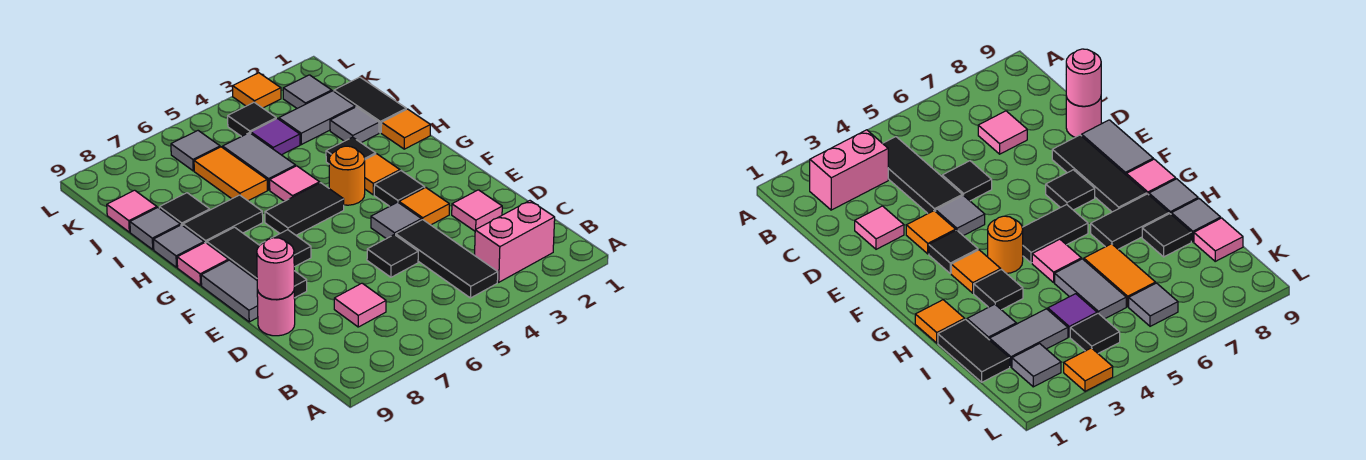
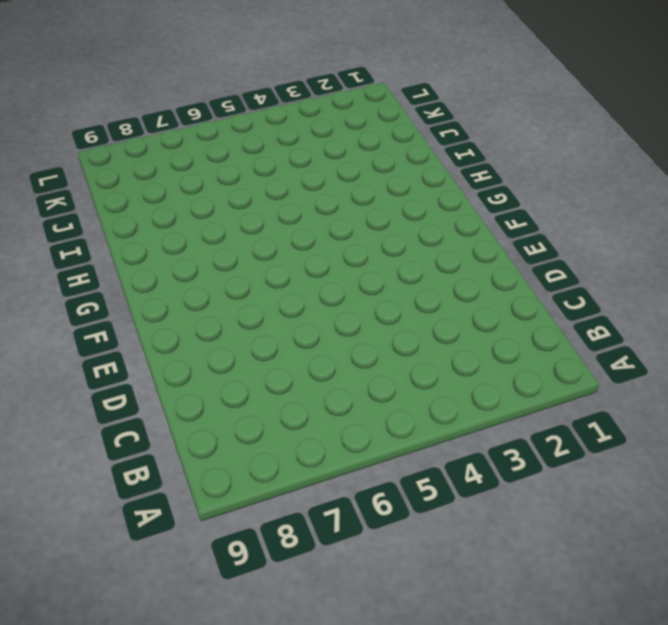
none -> pink 1x2 brick [475,201,555,282]
none -> black 1x3 tile [396,220,498,298]
none -> pink 1x1 tile [334,283,386,327]
none -> pink 1x1 tile [452,190,502,231]

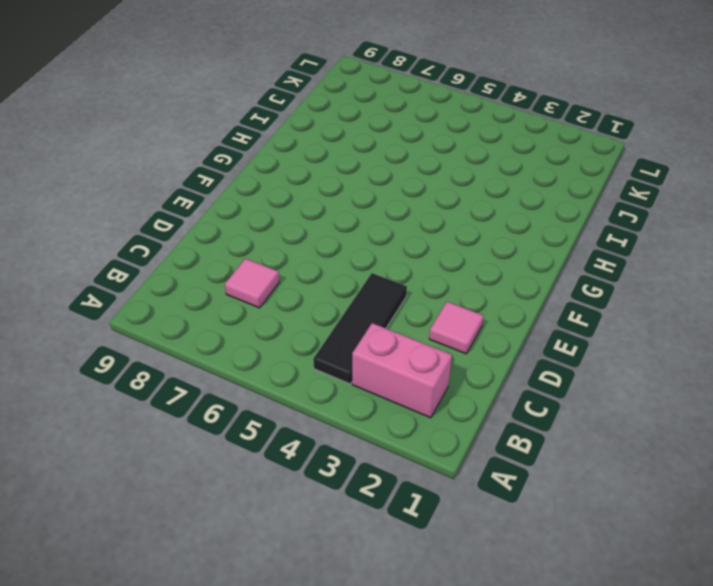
none -> black 1x1 tile [367,235,418,277]
none -> pink 1x1 round brick [257,290,295,336]
none -> orange 1x1 tile [399,187,449,225]
none -> grey 1x1 tile [371,202,421,239]

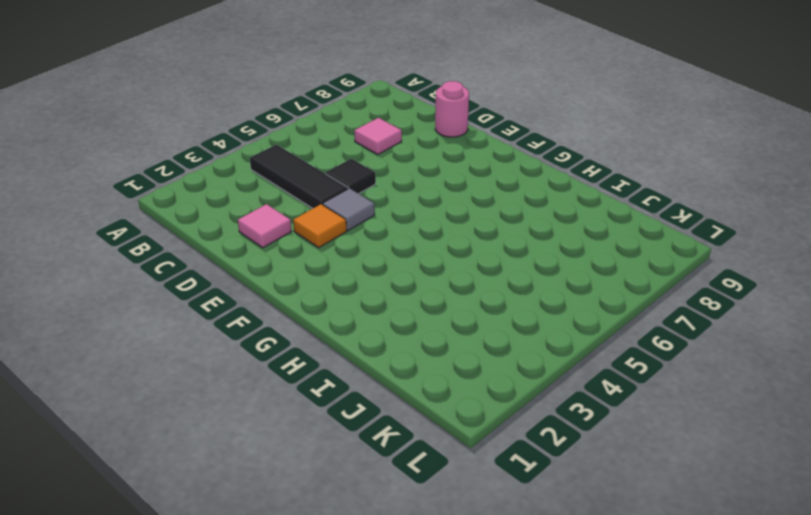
none -> pink 1x2 brick [475,201,555,282]
none -> black 1x3 tile [207,227,307,298]
none -> grey 1x2 tile [201,260,258,322]
none -> black 1x1 tile [374,171,425,206]

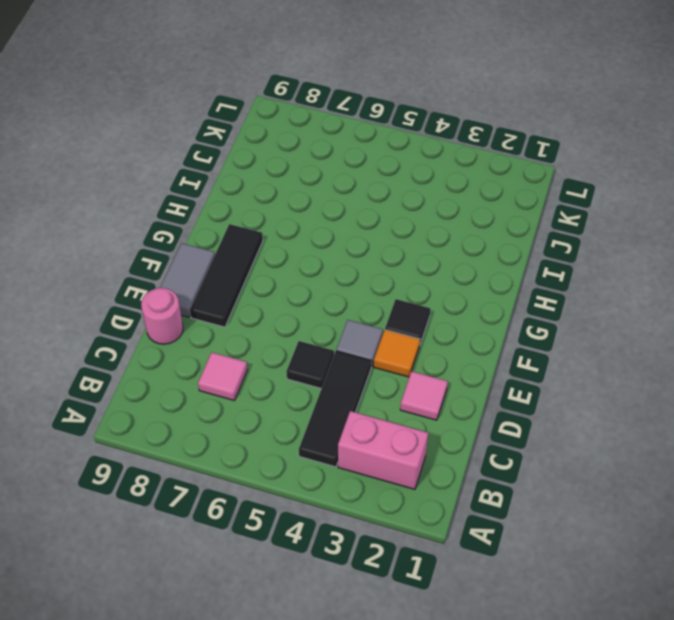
none -> black 1x1 tile [260,230,311,267]
none -> orange 1x1 tile [365,154,400,195]
none -> orange 1x1 round brick [329,146,365,205]
none -> black 1x2 tile [265,183,344,235]

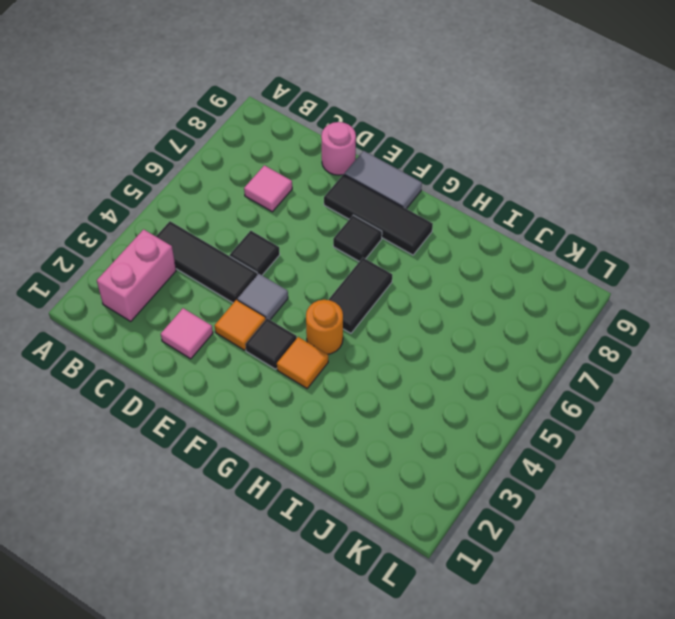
none -> pink 1x1 tile [177,242,228,285]
none -> orange 1x1 tile [381,109,430,149]
none -> black 1x1 tile [326,137,376,164]
none -> pink 1x1 tile [270,166,320,201]

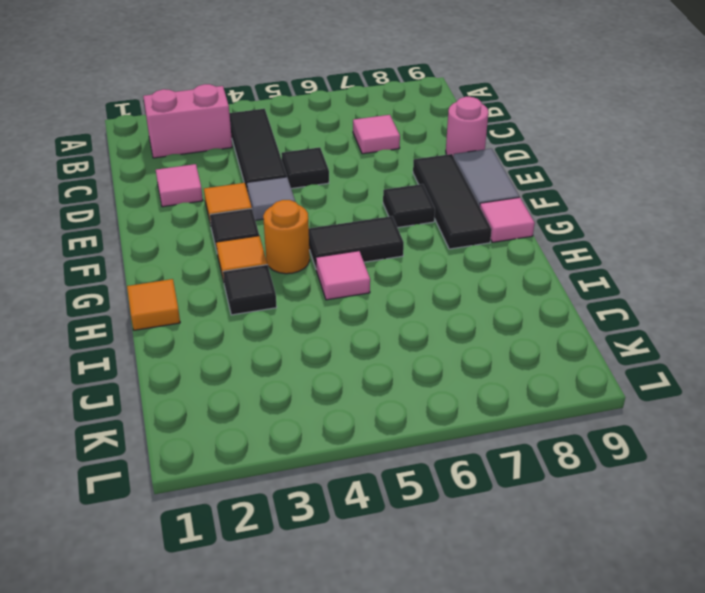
none -> black 1x2 tile [183,195,263,243]
none -> grey 1x1 tile [153,225,204,267]
none -> black 1x2 tile [334,77,406,133]
none -> grey 1x1 tile [330,107,379,143]

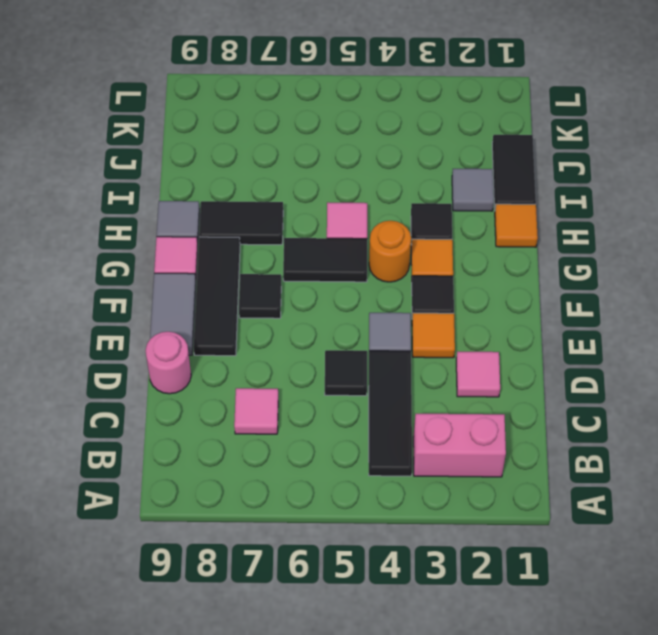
none -> grey 1x2 tile [223,133,296,190]
none -> orange 1x2 tile [194,147,267,201]
none -> black 1x1 tile [159,193,210,225]
none -> grey 1x1 tile [130,208,180,249]

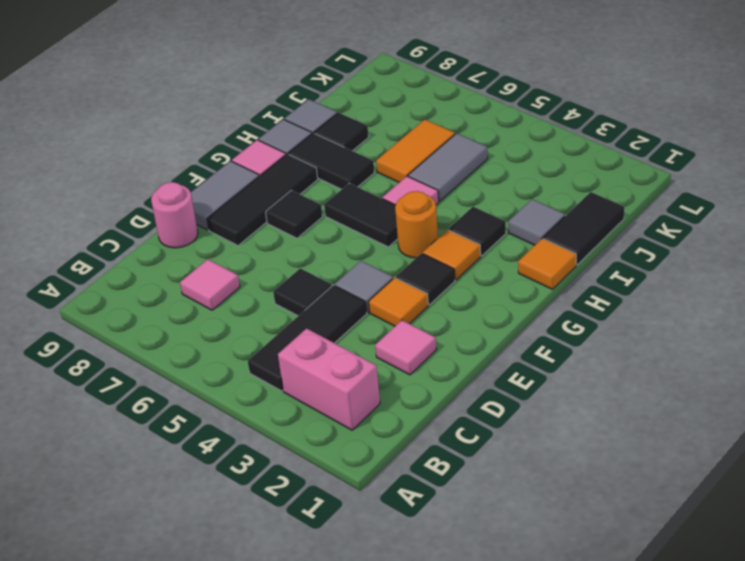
none -> grey 1x2 tile [279,91,355,145]
none -> purple 1x1 tile [251,119,300,155]
none -> pink 1x1 tile [107,190,157,232]
none -> grey 1x1 tile [283,75,332,108]

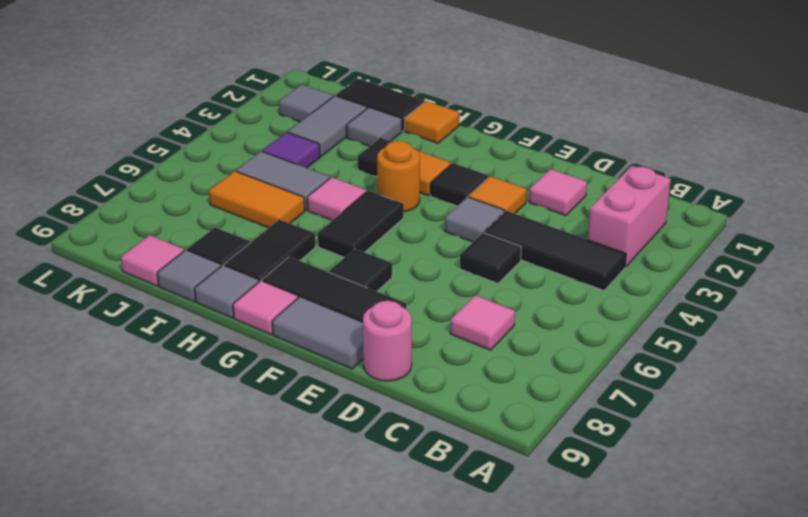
none -> black 1x1 tile [228,102,276,137]
none -> grey 1x1 tile [171,131,220,171]
none -> orange 1x1 tile [233,73,281,108]
none -> pink 1x1 round brick [257,238,294,299]

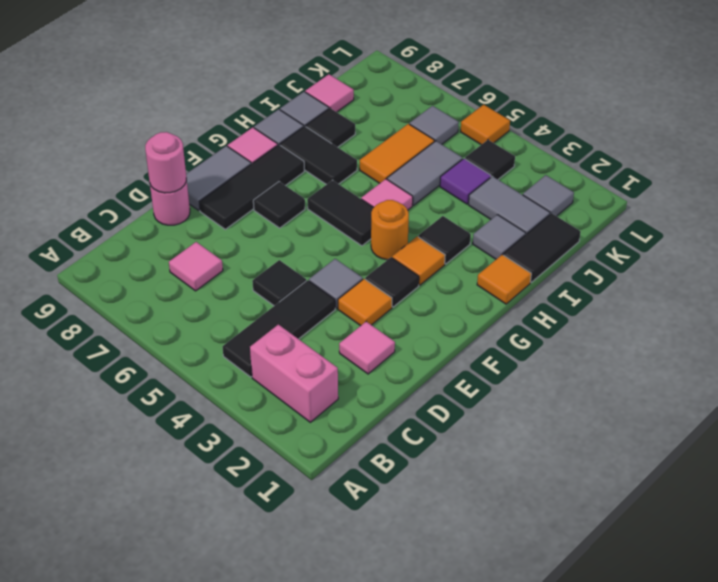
orange 1x1 tile [461,105,510,145] -> orange 1x1 tile moved to [233,73,281,108]

